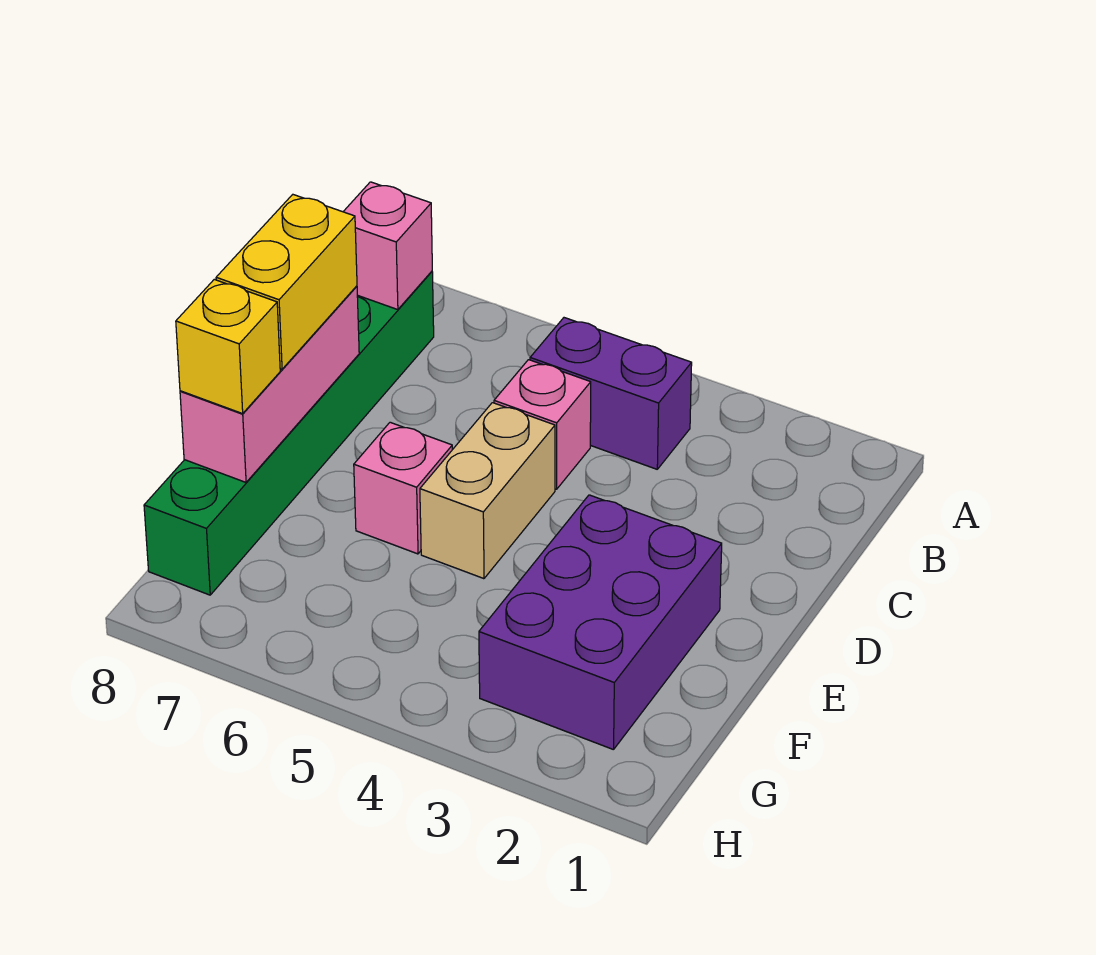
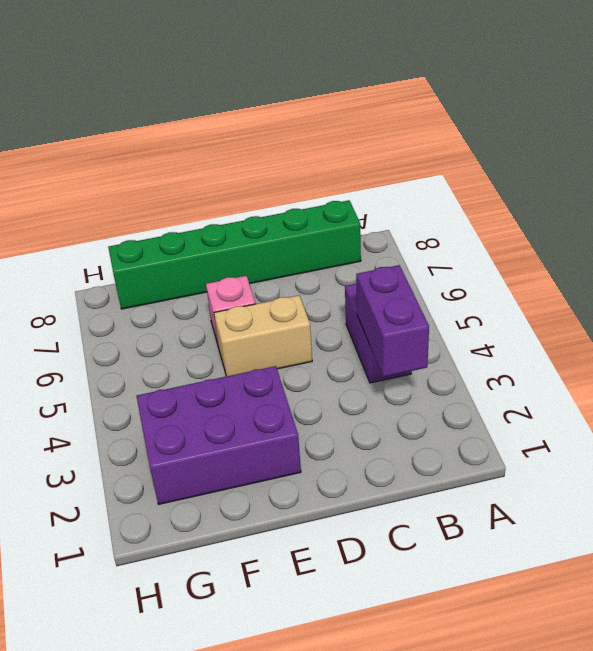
purple 1x2 brick [356,265,429,377] -> none
none -> pink 1x1 brick [494,360,591,489]
none -> pink 1x1 brick [343,182,432,310]

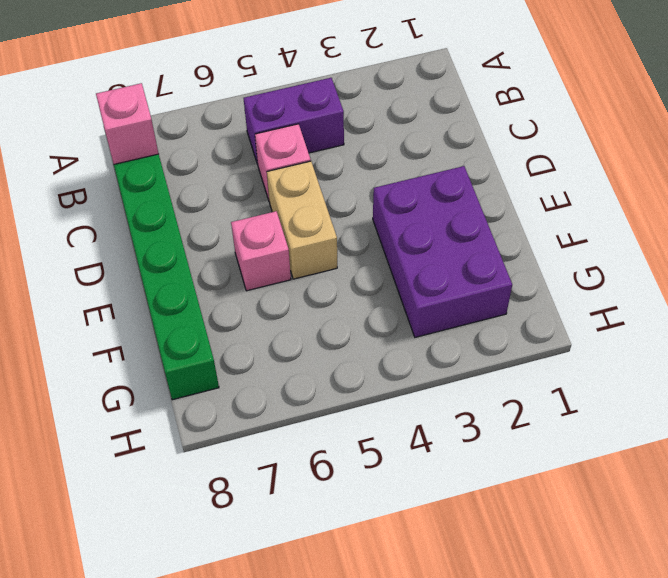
none -> pink 1x3 brick [180,286,359,482]
none -> yellow 1x2 brick [216,195,357,369]

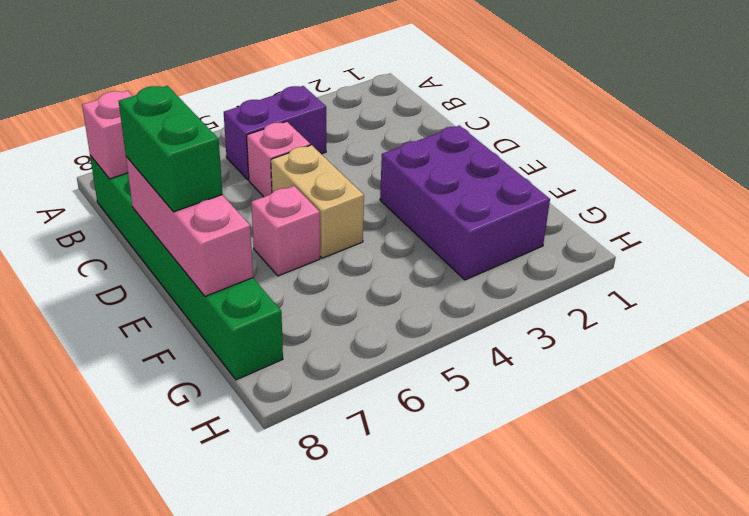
green 1x2 brick [119,86,222,212] -> yellow 1x2 brick [216,195,357,369]
none -> yellow 1x1 brick [176,279,280,414]

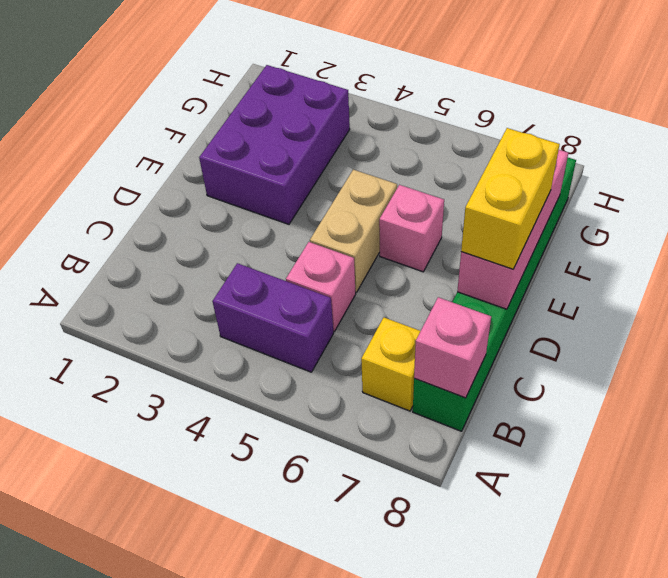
yellow 1x1 brick [361,318,420,411] -> yellow 1x1 brick moved to [176,279,280,414]

